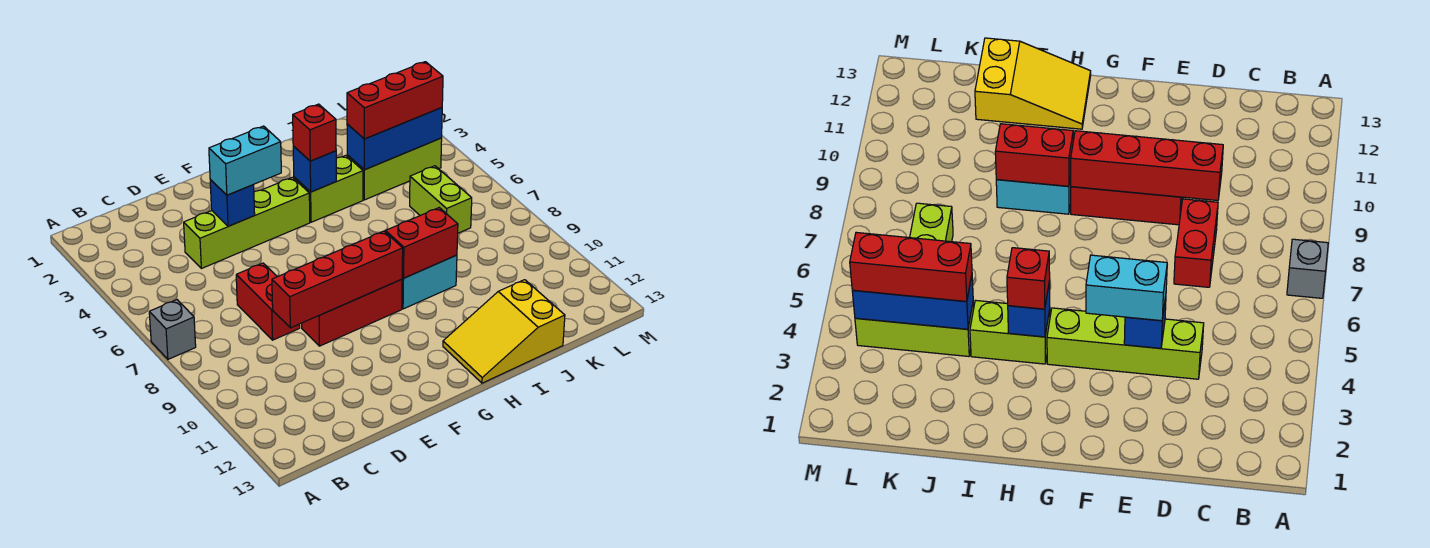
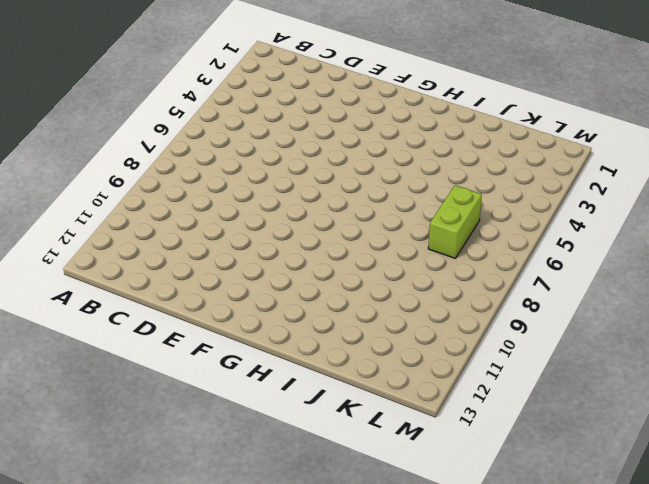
none -> grey 1x1 brick [149,300,196,359]
none -> lime 1x4 brick [184,177,310,269]
none -> red 1x2 brick [236,263,300,340]

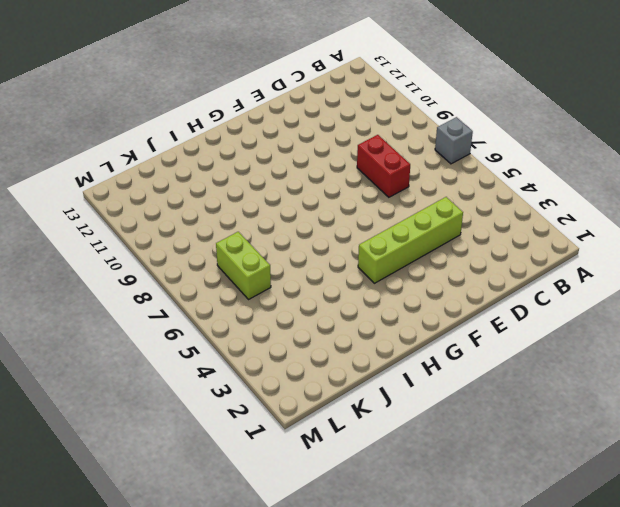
none -> red 1x3 brick [302,279,402,346]
none -> lime 1x2 brick [294,155,363,222]
none -> cyan 1x2 brick [402,255,457,309]

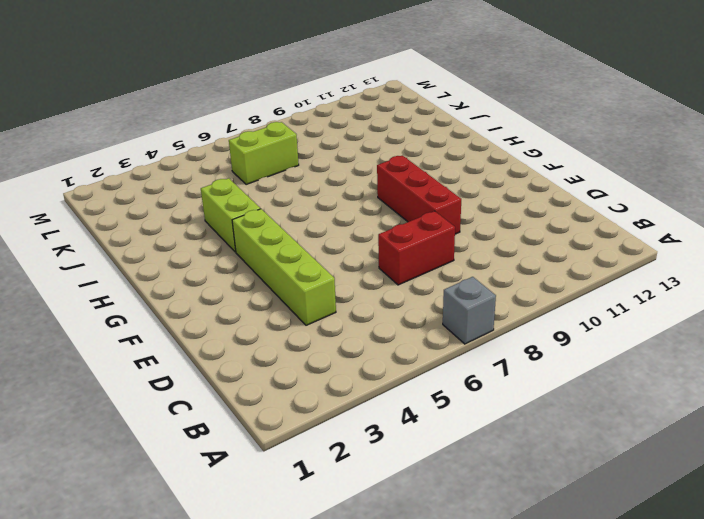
none -> cyan 1x2 brick [402,255,457,309]
none -> yellow 2x3 slope [443,280,565,383]
none -> lime 1x3 brick [347,138,442,200]

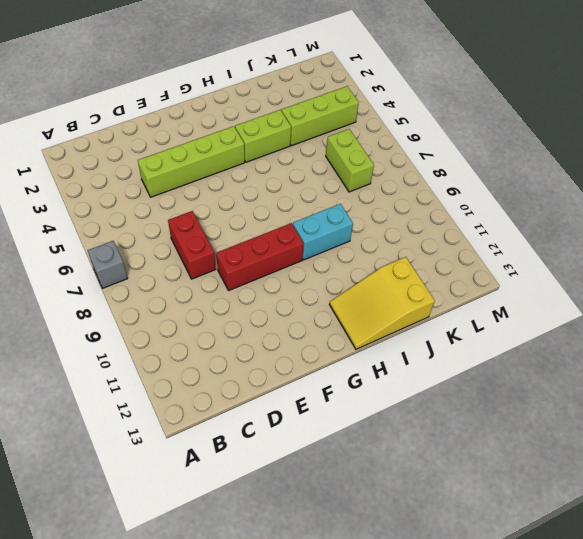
none -> red 1x4 brick [272,231,403,328]
none -> blue 1x1 brick [210,180,255,226]
none -> blue 1x1 brick [293,146,336,192]

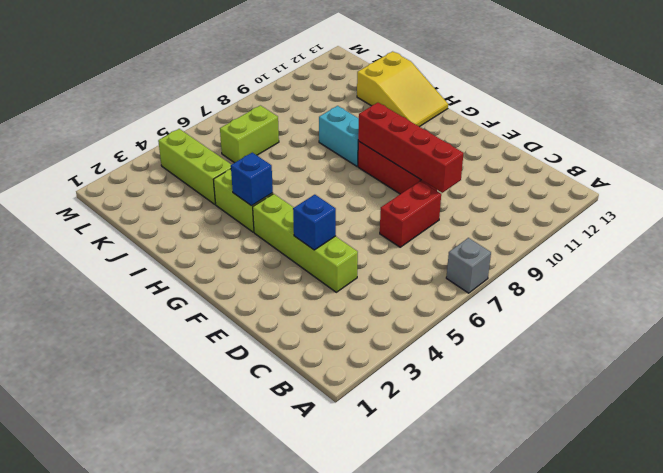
none -> red 1x2 brick [386,208,458,278]
none -> blue 1x3 brick [347,108,442,170]
none -> cyan 1x2 brick [209,126,281,195]

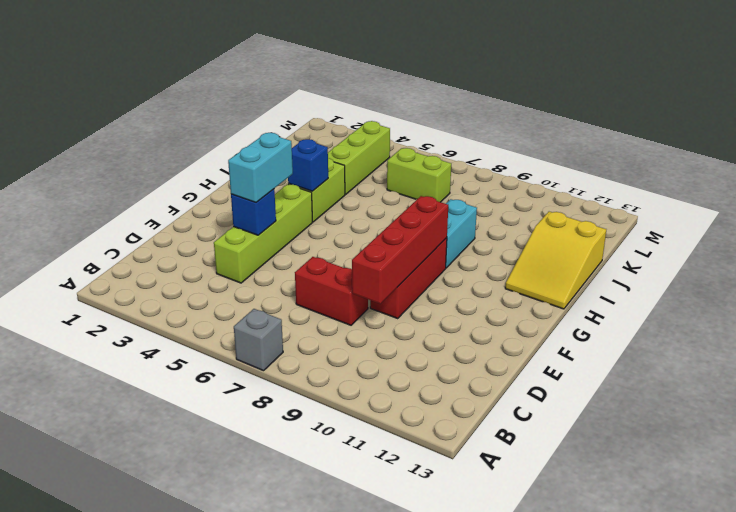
none -> red 1x2 brick [386,208,458,278]
none -> blue 1x3 brick [347,108,442,170]
none -> red 1x1 brick [293,104,336,161]

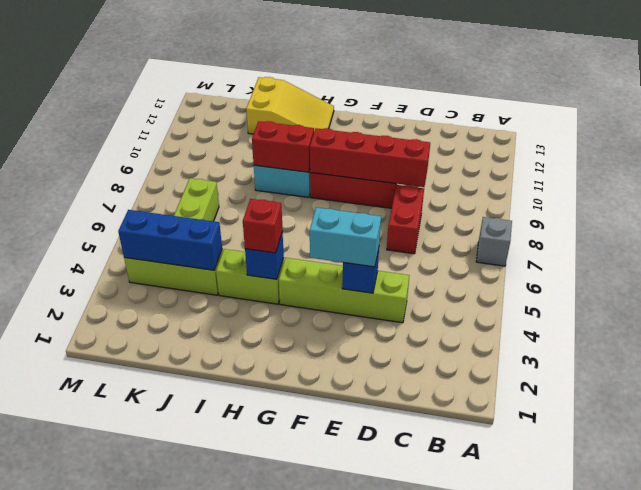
none -> red 1x3 brick [347,62,443,139]

